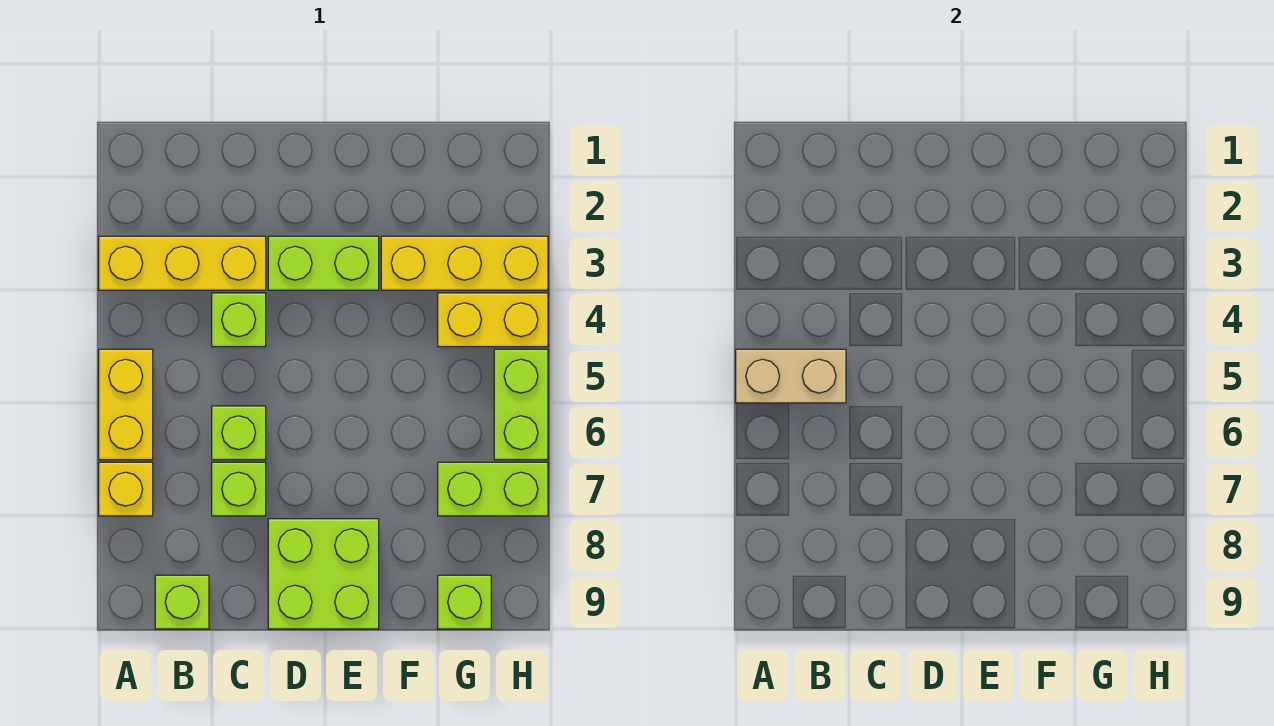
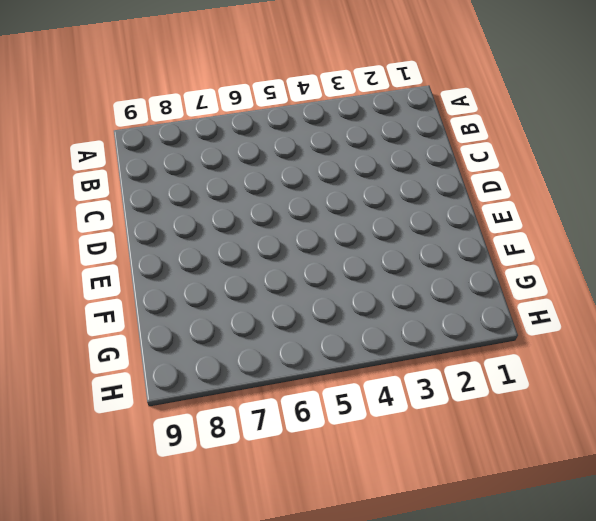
none -> yellow 1x3 brick [99,236,266,290]
none -> yellow 1x2 brick [99,349,153,460]
none -> yellow 1x1 brick [99,462,153,516]

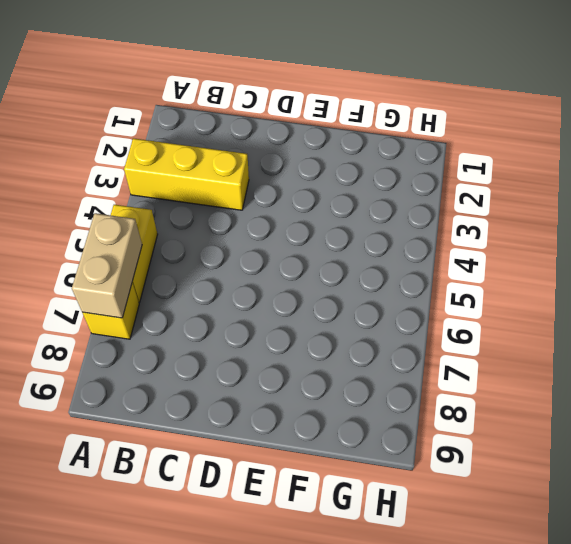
tan 1x2 brick [72,213,142,318] -> tan 1x2 brick turned to [736,349,846,403]
none -> lime 1x1 brick [155,575,209,629]
none -> lime 1x1 brick [212,293,266,347]
none -> lime 1x1 brick [212,406,266,460]

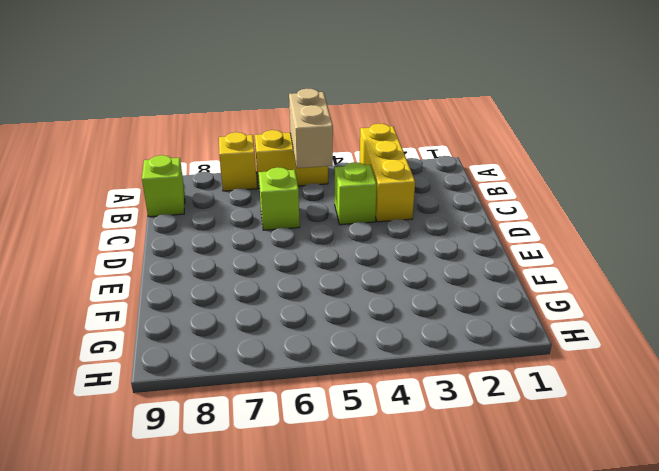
none -> lime 1x1 brick [212,462,266,516]
none -> lime 1x2 brick [268,236,379,290]
none -> lime 2x2 brick [268,519,379,629]

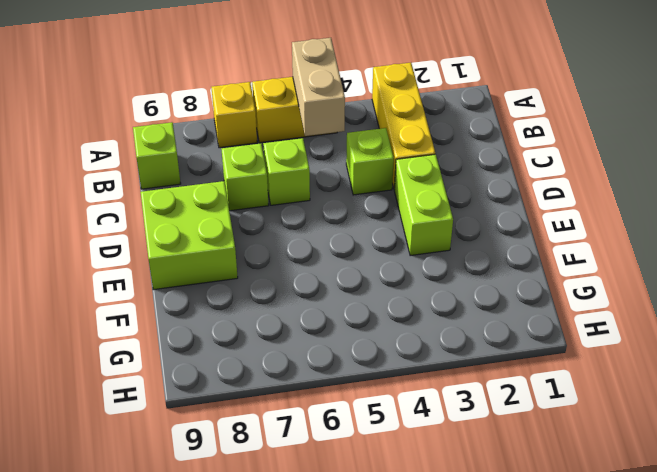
none -> yellow 1x3 brick [381,236,548,290]
none -> yellow 1x2 brick [438,293,548,347]
none -> lime 1x2 brick [438,462,548,516]

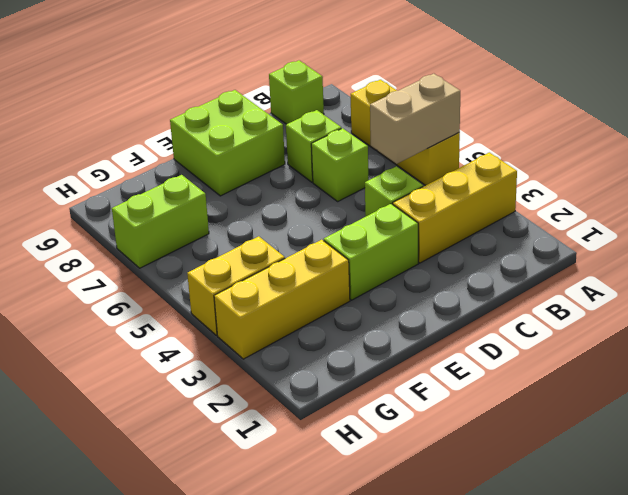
none -> lime 1x1 brick [438,575,491,629]
none -> lime 1x2 brick [494,349,548,460]

